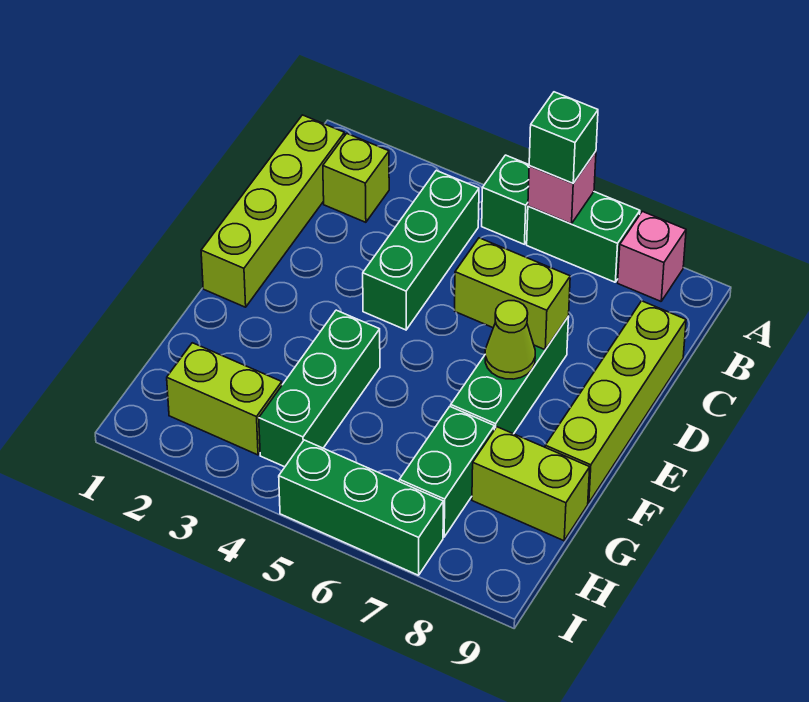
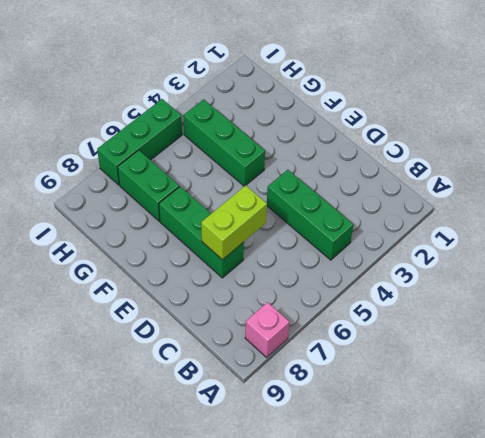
none -> green 1x1 brick [482,155,529,244]
none -> green 1x2 brick [527,192,640,282]
none -> lime 1x4 brick [201,115,345,307]

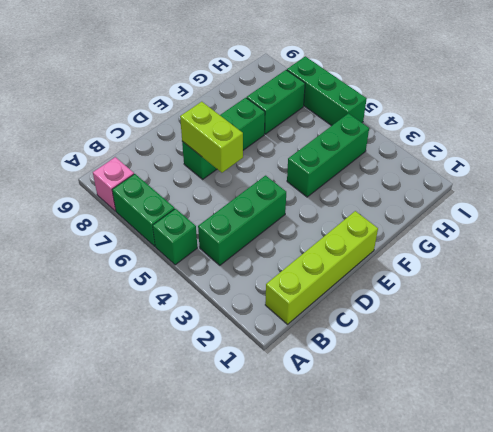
none -> lime 1x1 brick [323,134,389,222]
none -> lime 1x4 brick [545,301,686,503]
none -> lime 1x2 brick [472,427,590,541]

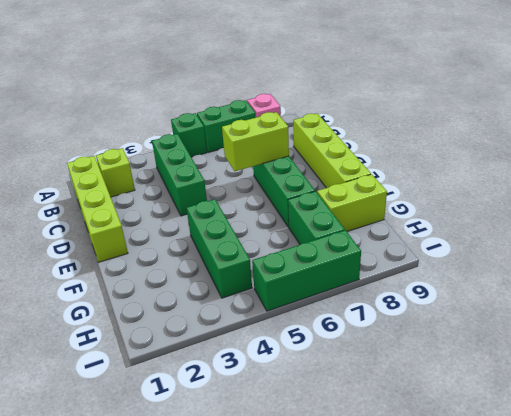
none -> lime 1x2 brick [167,343,282,455]
none -> pink 1x1 brick [528,152,596,224]
none -> lime 1x1 cone [485,301,535,379]

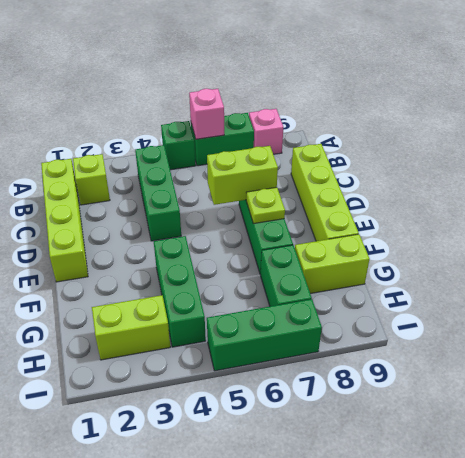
lime 1x1 plate [246,187,285,224] -> lime 1x1 cone [485,301,535,379]
none -> green 1x1 brick [529,92,598,183]

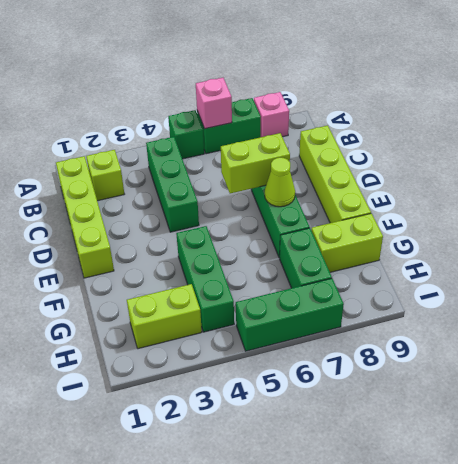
none -> green 1x1 brick [529,92,598,183]

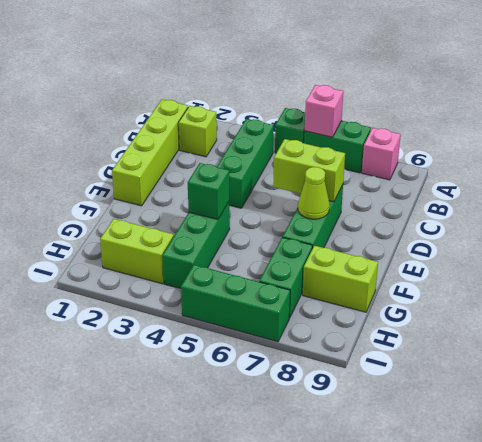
green 1x1 brick [188,163,229,220] -> green 1x1 brick moved to [529,92,598,183]
none -> lime 1x4 brick [545,301,686,503]

